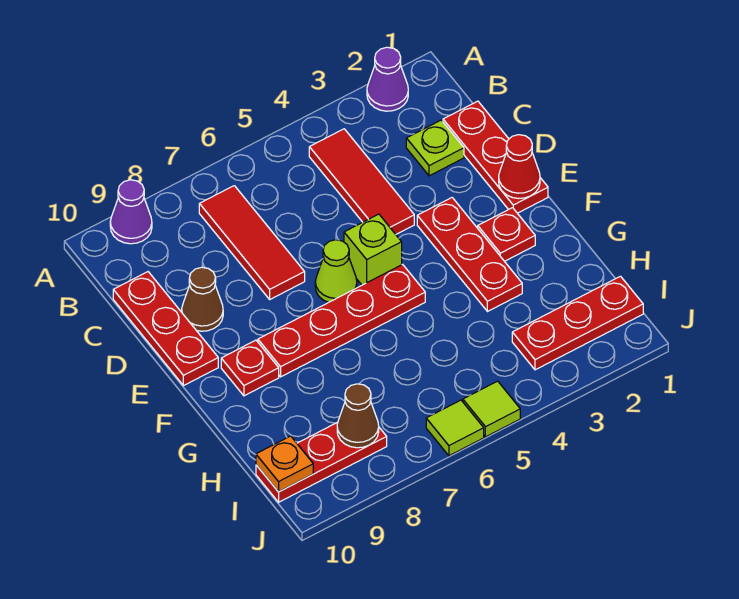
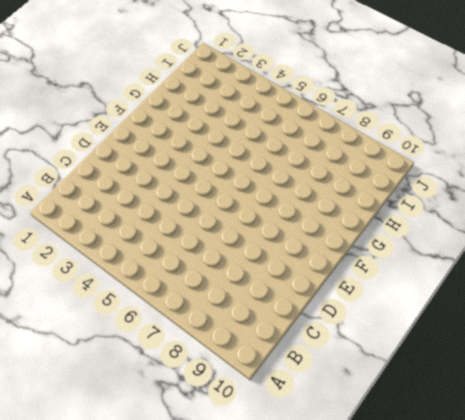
none -> purple 1x1 cone [367,47,408,111]
none -> purple 1x1 cone [110,180,152,244]
none -> red 1x3 tile [309,129,414,234]

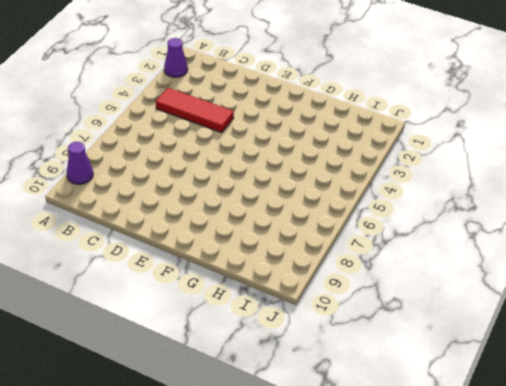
none -> red 1x3 tile [199,186,305,299]
none -> red 1x3 plate [443,101,548,213]
none -> lime 1x1 plate [406,120,464,176]

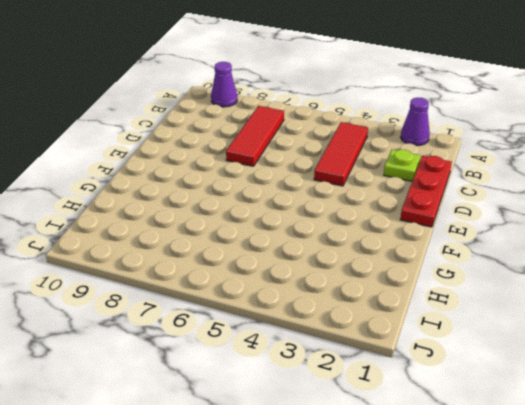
none -> red 1x3 plate [113,272,218,386]
none -> brown 1x1 cone [182,267,223,331]
none -> red 1x3 plate [417,198,522,312]

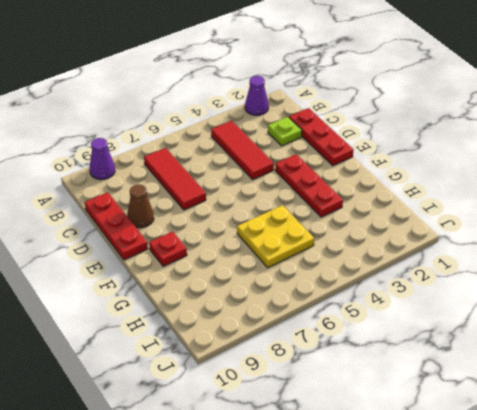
yellow 2x2 plate [237,205,314,268] -> none
none -> lime 1x1 brick [344,214,402,285]
none -> lime 1x1 cone [315,240,357,303]
none -> red 1x1 plate [478,208,535,261]

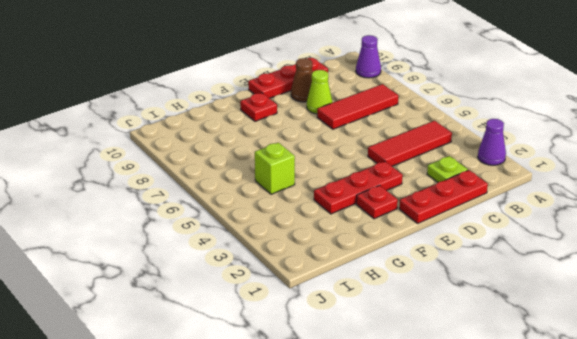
lime 1x1 cone [307,70,333,114] -> lime 1x1 cone moved to [315,240,357,303]
lime 1x1 brick [255,143,295,194] -> lime 1x1 brick moved to [344,214,402,285]
none -> red 1x4 plate [258,264,425,377]
none -> red 1x3 plate [512,276,643,370]
none -> red 1x3 plate [256,422,387,502]

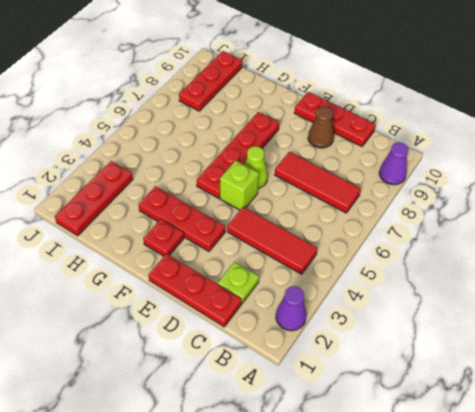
none -> red 1x1 plate [221,340,279,396]
none -> lime 1x1 tile [463,381,520,437]
none -> lime 1x1 tile [426,400,484,456]

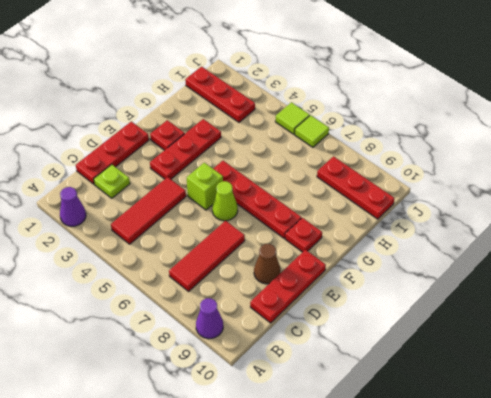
none -> red 1x1 cone [499,135,540,198]
none -> brown 1x1 cone [337,384,379,448]
none -> orange 1x1 plate [256,436,313,492]

